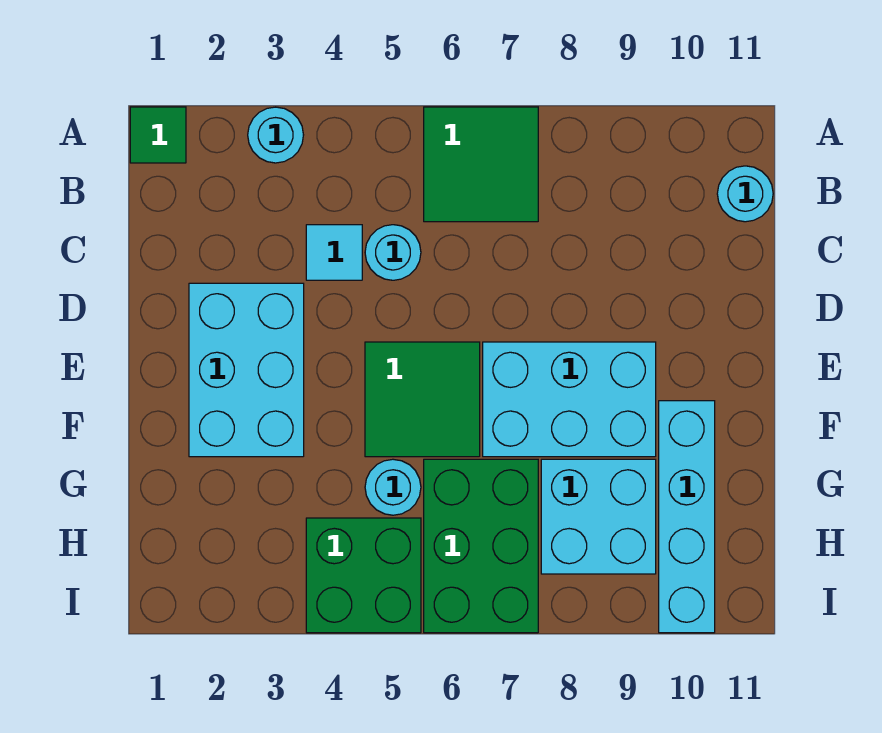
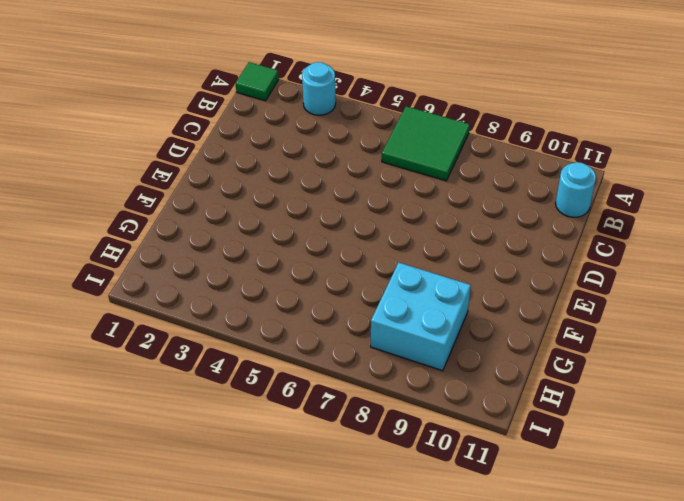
none -> cyan 1x1 tile [306,225,362,280]
none -> cyan 1x1 round brick [365,225,421,280]
none -> cyan 2x3 brick [189,283,304,457]

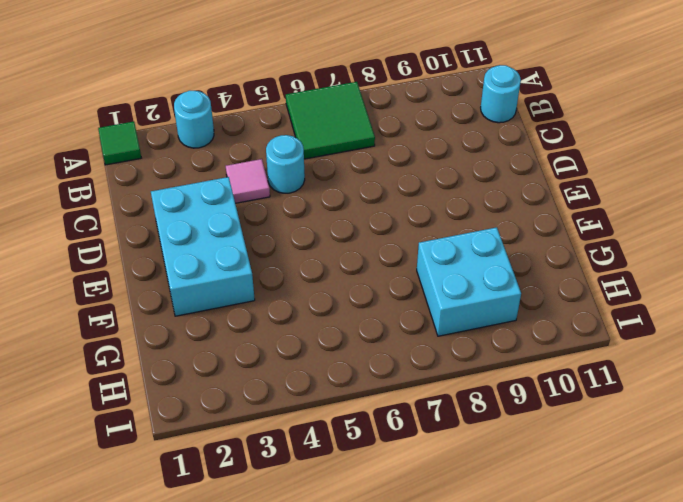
pink 1x1 tile [226,159,270,203] -> cyan 1x1 tile [306,225,362,280]
none -> green 2x2 tile [365,342,480,457]
none -> cyan 2x3 brick [483,342,656,457]
none -> cyan 1x4 brick [659,401,715,633]

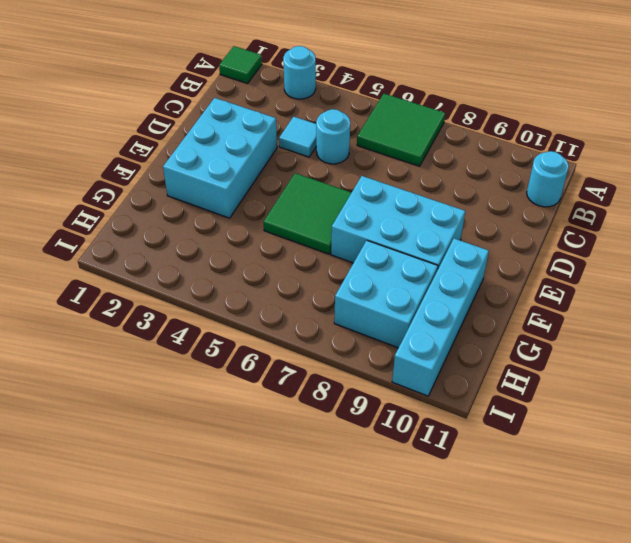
none -> cyan 1x1 round brick [365,459,421,515]
none -> green 2x3 brick [424,459,538,633]
none -> green 2x2 brick [306,518,421,633]

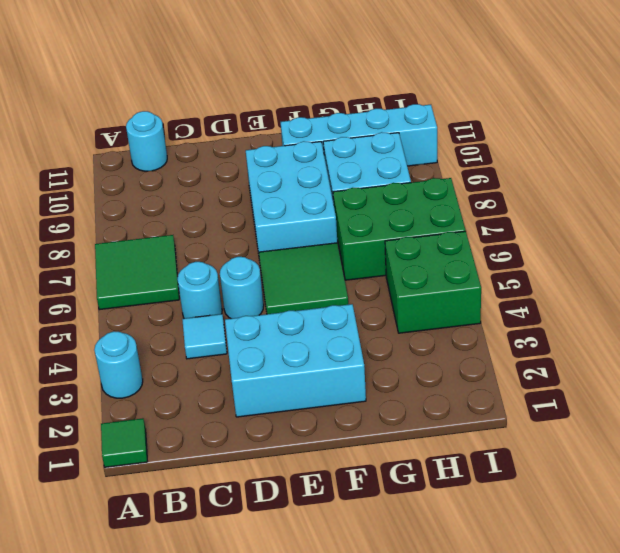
cyan 1x1 round brick [220,257,264,319] -> cyan 1x1 round brick moved to [365,459,421,515]

